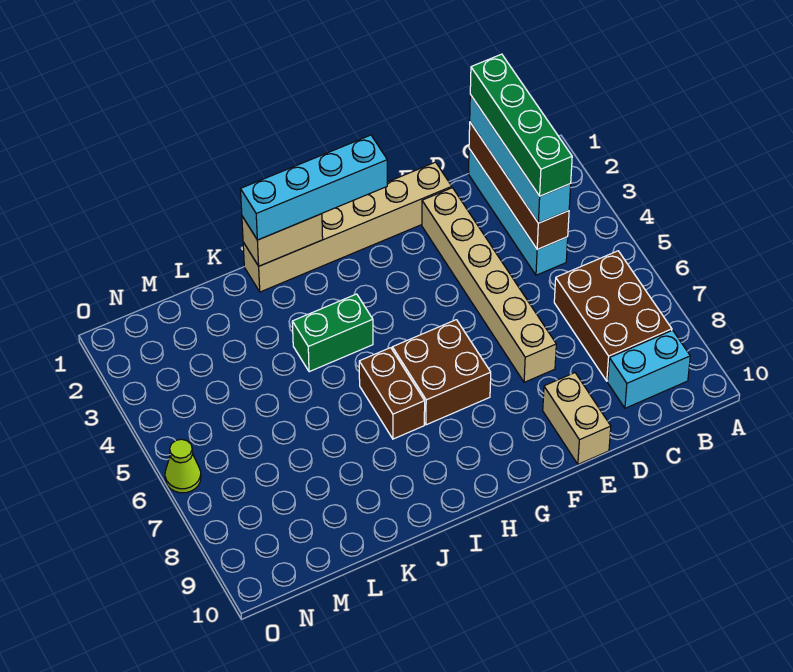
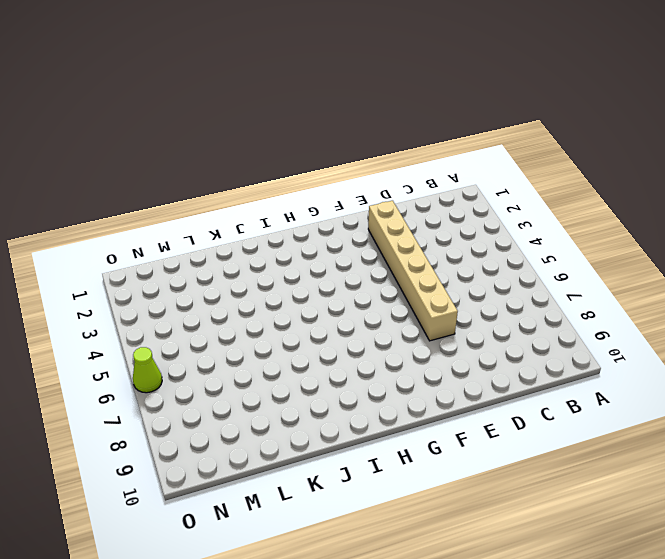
none -> brown 2x3 brick [554,251,672,381]
none -> cyan 1x2 brick [608,330,690,408]
none -> cyan 1x4 brick [468,149,568,275]

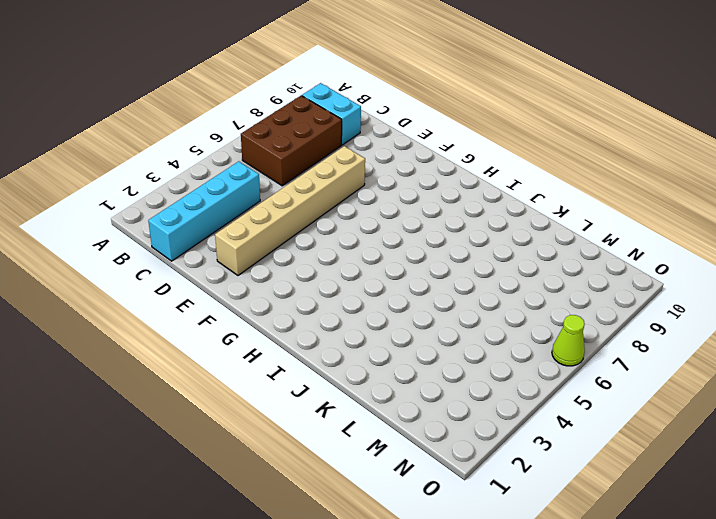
none -> tan 1x6 brick [243,162,452,292]
none -> tan 1x2 brick [543,373,611,464]
none -> brown 2x2 brick [392,320,491,425]

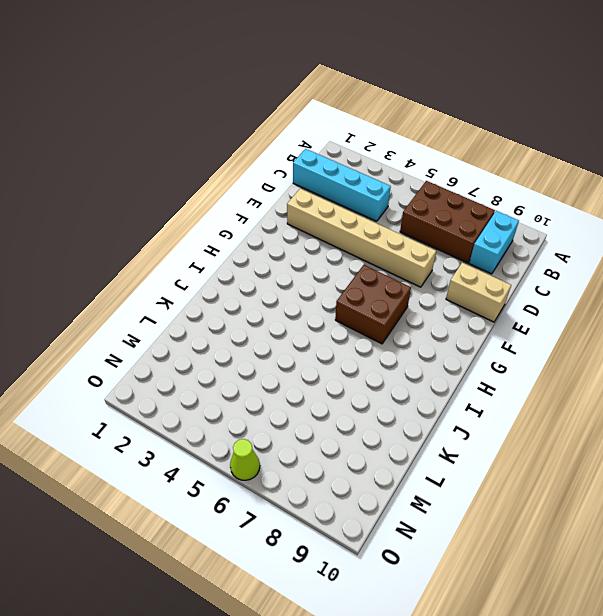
none -> tan 1x6 brick [243,162,452,292]
none -> green 1x2 brick [292,294,373,372]
none -> brown 1x2 brick [359,348,425,439]

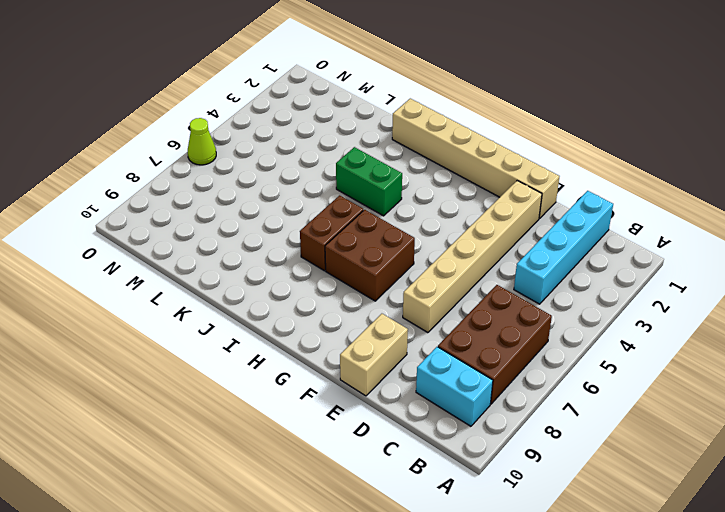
none -> brown 1x4 brick [469,123,569,249]
none -> tan 1x2 brick [242,214,323,266]
none -> cyan 1x4 brick [470,95,571,223]

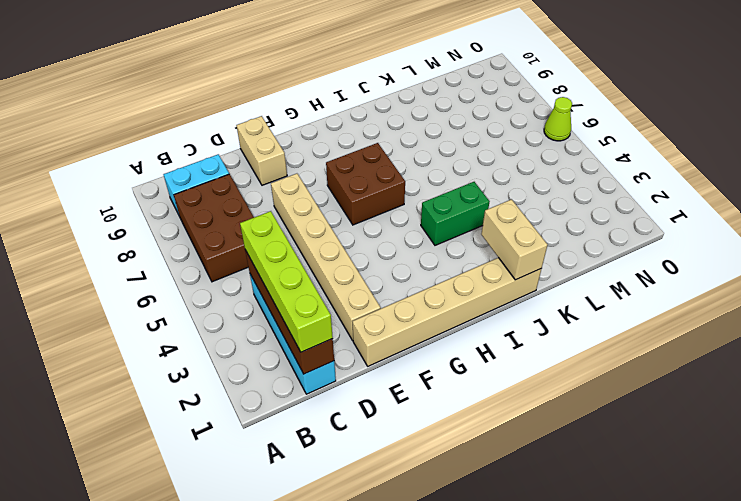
lime 1x4 brick [240,211,333,352] -> cyan 1x4 brick [470,95,571,223]
tan 1x2 brick [481,199,547,280] -> tan 1x2 brick turned to [242,214,323,266]
none -> brown 1x2 brick [359,348,425,439]
none -> cyan 1x4 brick [241,135,387,240]
none -> green 1x4 brick [470,54,572,196]

